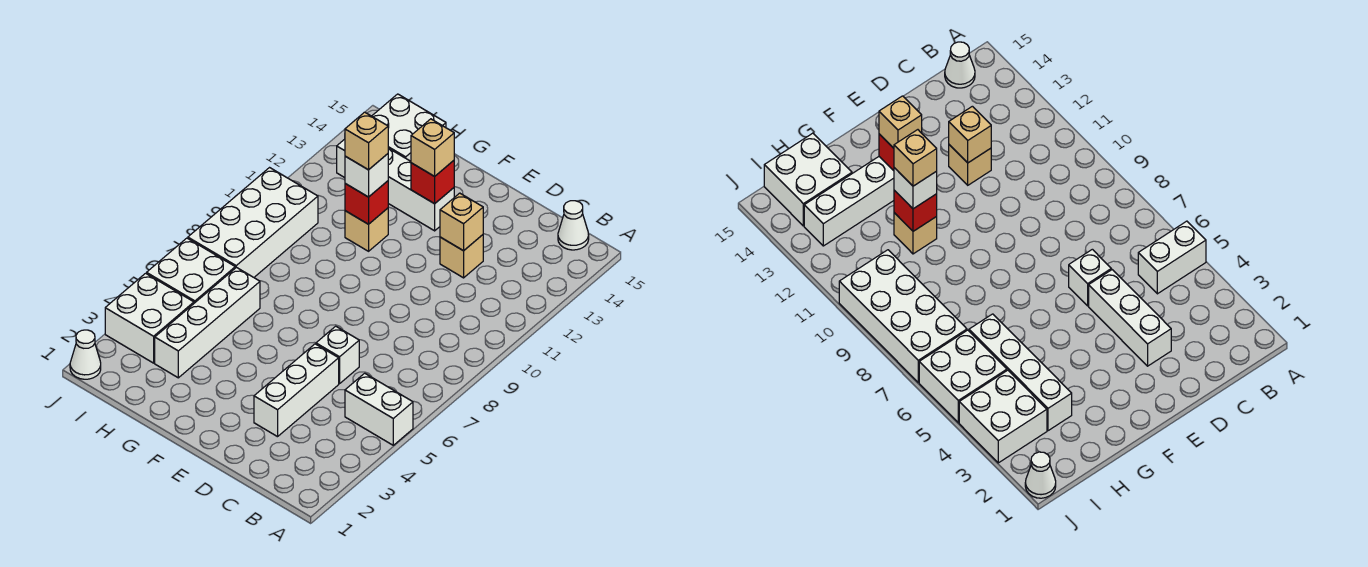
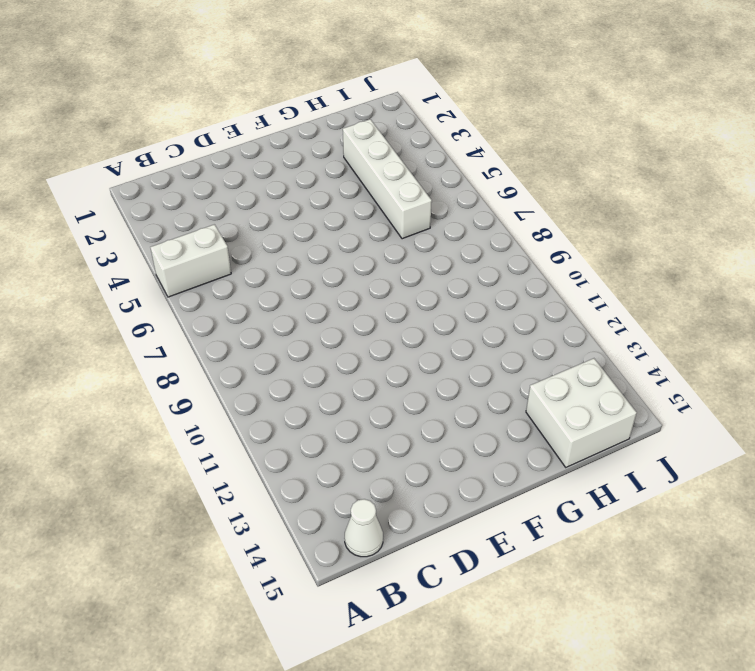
none -> white 1x3 brick [254,344,339,437]
none -> white 1x1 brick [316,326,359,384]
none -> tan 1x1 brick [440,235,483,278]

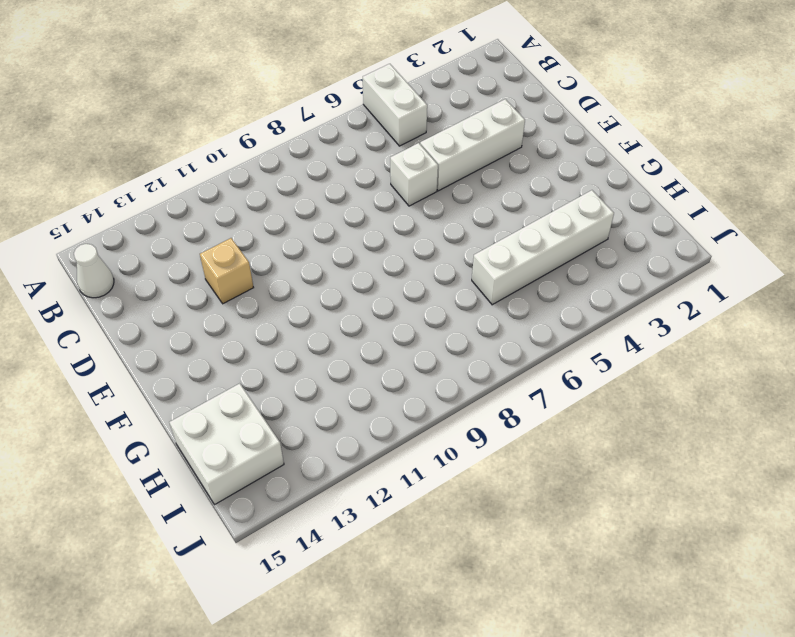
none -> white 1x4 brick [337,139,454,231]
none -> tan 1x1 brick [345,208,388,251]
none -> white 2x2 brick [105,273,194,363]

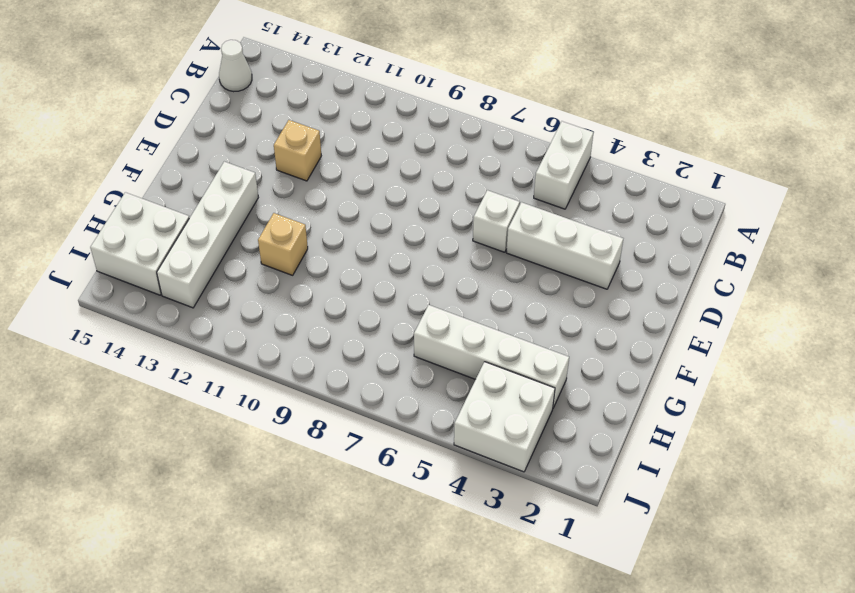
none -> white 2x2 brick [147,238,235,303]
none -> white 2x4 brick [188,168,318,277]
none -> white 1x1 cone [70,330,101,379]

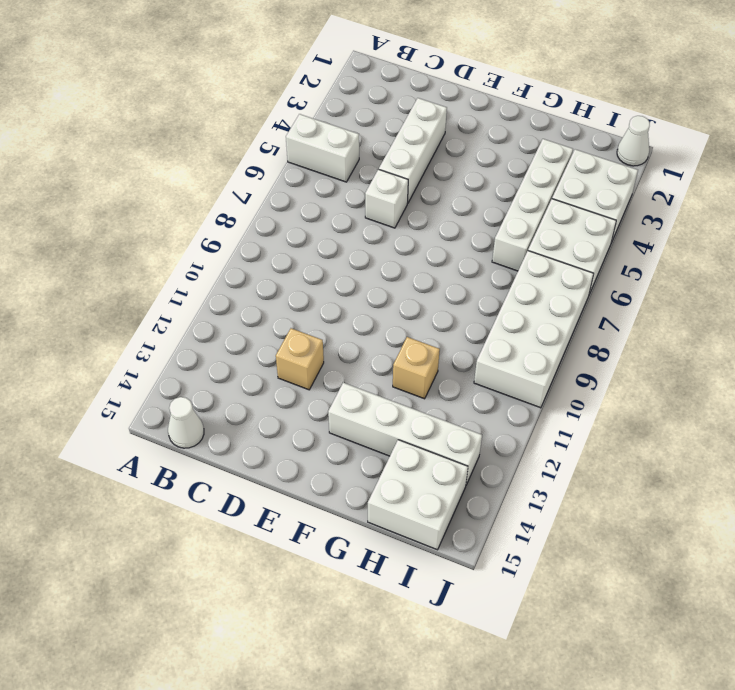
none -> tan 1x1 brick [440,193,483,251]
none -> red 1x1 brick [411,161,454,204]
none -> red 1x1 brick [345,181,388,224]

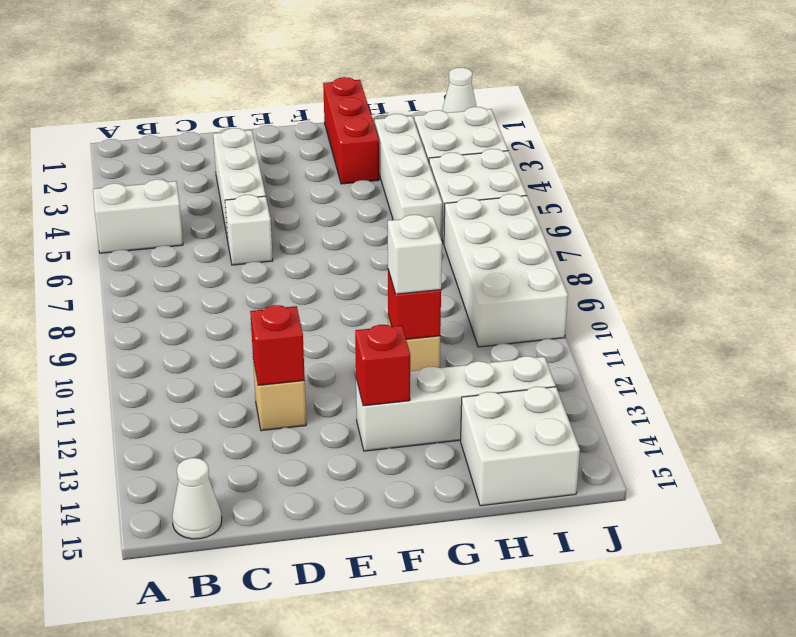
red 1x1 brick [250,305,305,385] -> tan 1x1 brick [440,193,483,251]
red 1x3 brick [323,77,379,184] -> none
none -> tan 1x1 brick [411,119,454,176]
none -> tan 1x1 brick [345,112,388,170]

